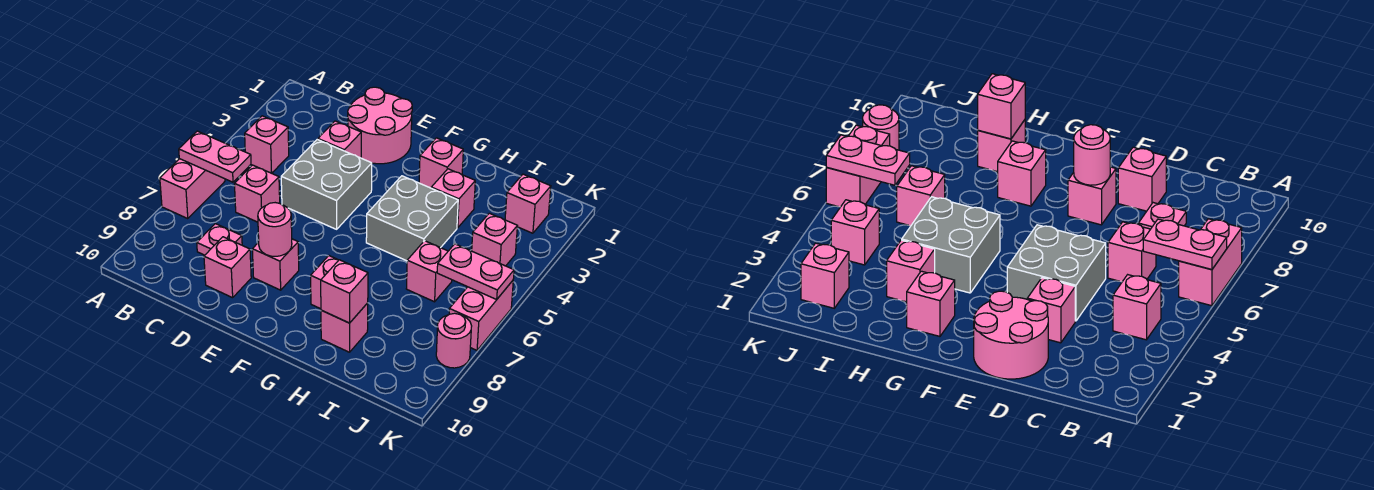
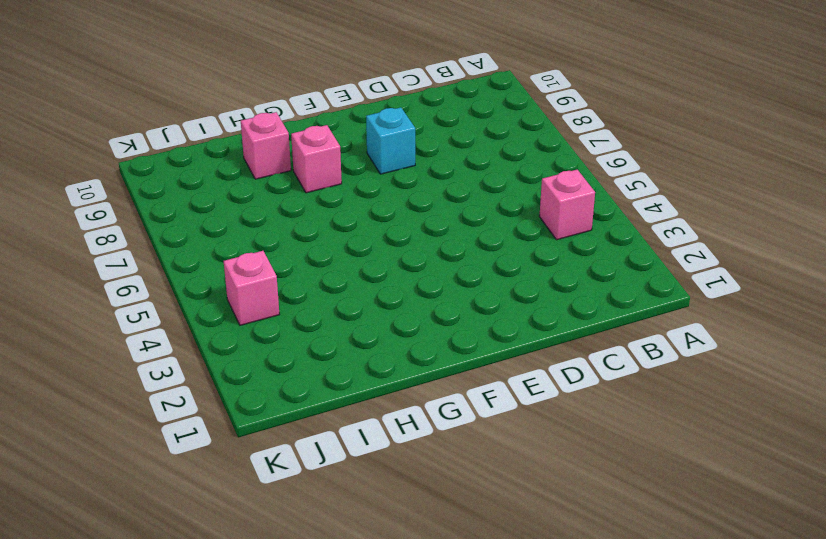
cyan 1x1 brick [366,107,415,174] -> pink 1x1 brick [252,239,299,290]
none -> pink 1x2 brick [160,159,225,219]
none -> pink 1x1 brick [234,165,280,222]
none -> pink 1x1 plate [197,224,242,255]

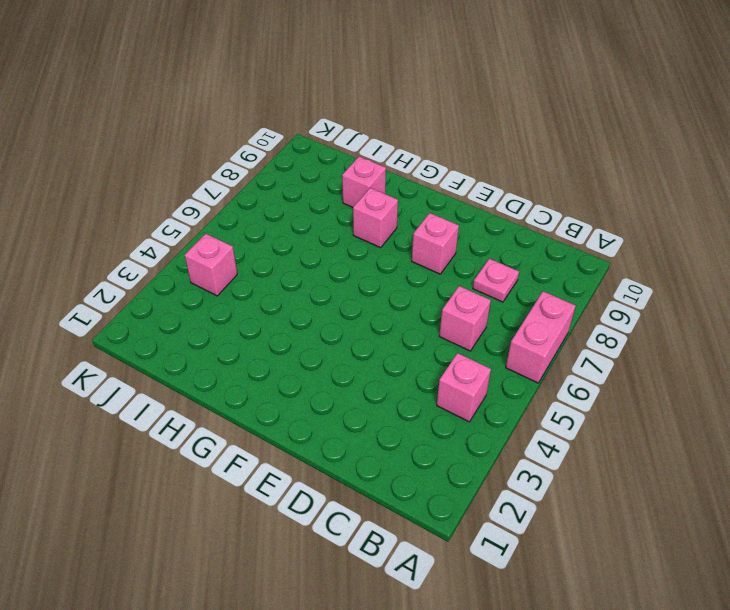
none -> pink 2x2 round brick [348,87,412,164]
none -> pink 1x1 brick [318,121,361,158]
none -> grey 2x2 brick [281,140,372,229]

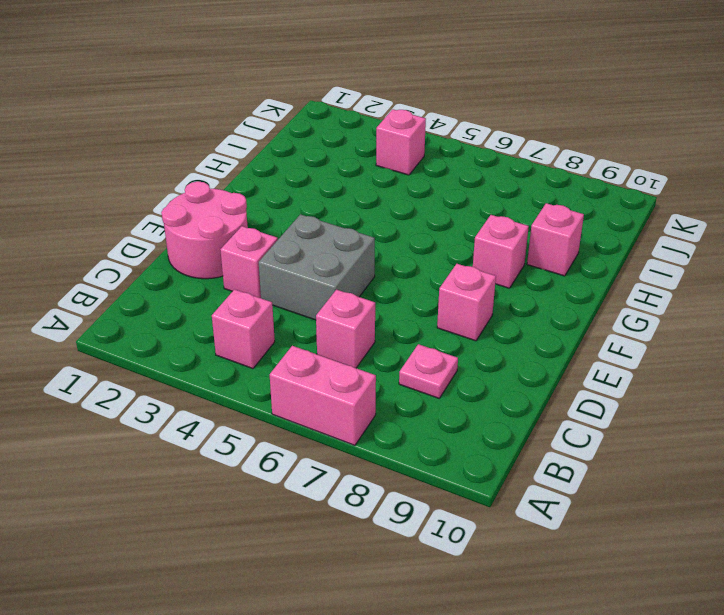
none -> pink 1x1 brick [204,237,251,298]
none -> pink 1x1 brick [419,138,463,188]
none -> grey 2x2 brick [366,176,458,261]

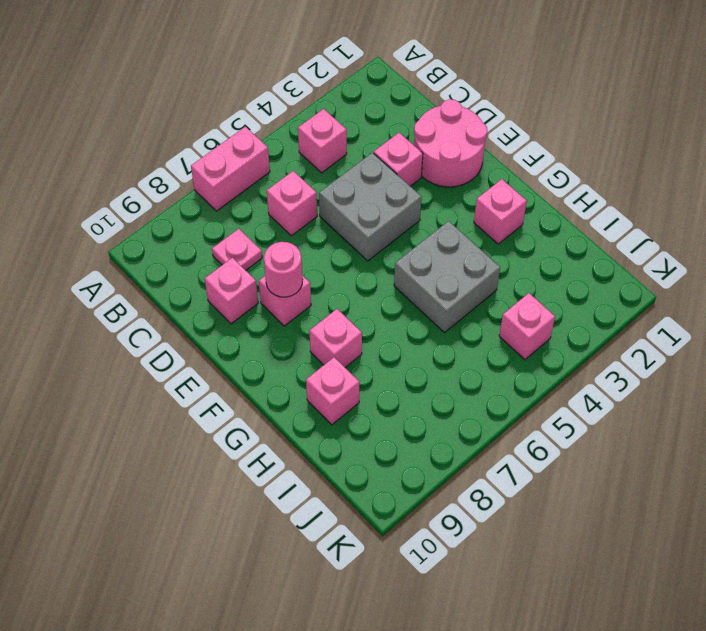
none -> pink 1x1 brick [431,169,475,228]
none -> pink 1x1 brick [406,241,452,302]
none -> pink 1x1 brick [505,174,551,233]

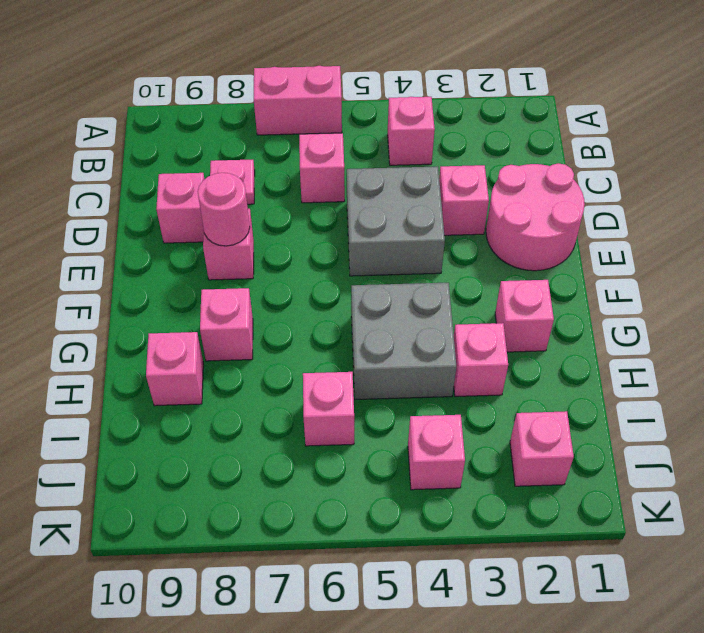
none -> pink 1x2 brick [449,281,513,350]
none -> pink 1x1 round brick [436,313,472,368]
none -> pink 1x2 plate [179,131,251,182]

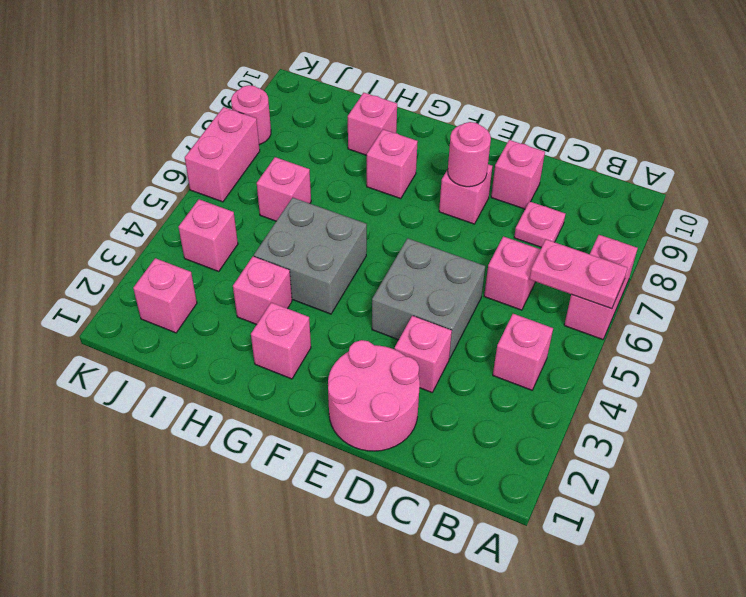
none -> pink 1x1 brick [321,260,368,323]
none -> pink 1x2 plate [437,244,514,300]

